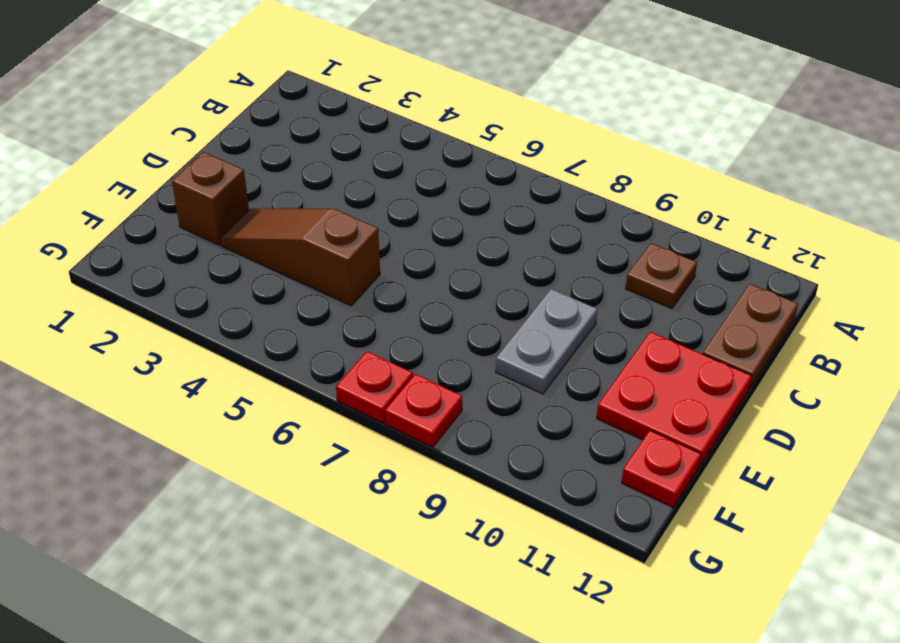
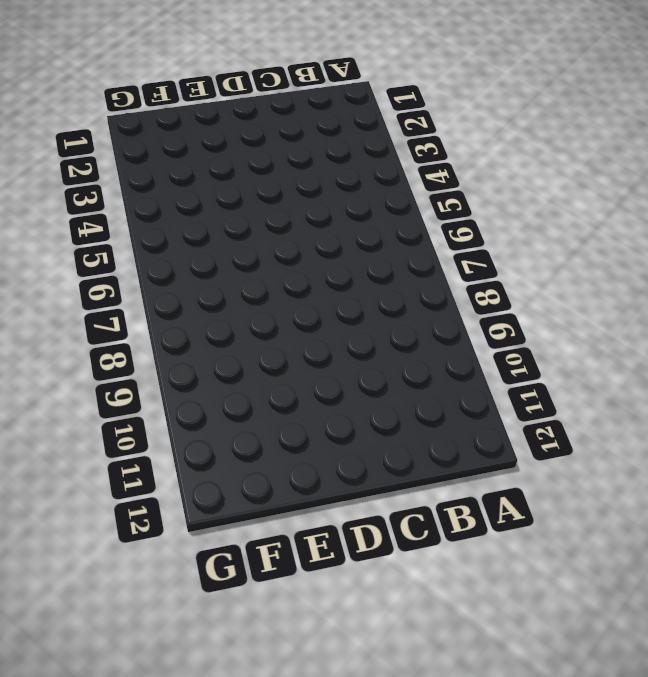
none -> brown 1x1 plate [626,243,697,309]
none -> brown 1x2 plate [703,284,798,388]

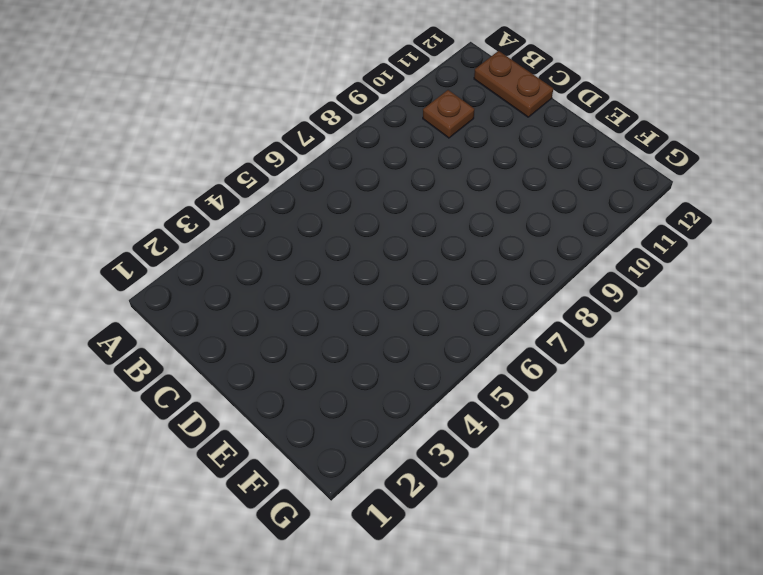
none -> grey 1x2 plate [496,289,598,394]
none -> red 2x2 plate [597,332,752,466]

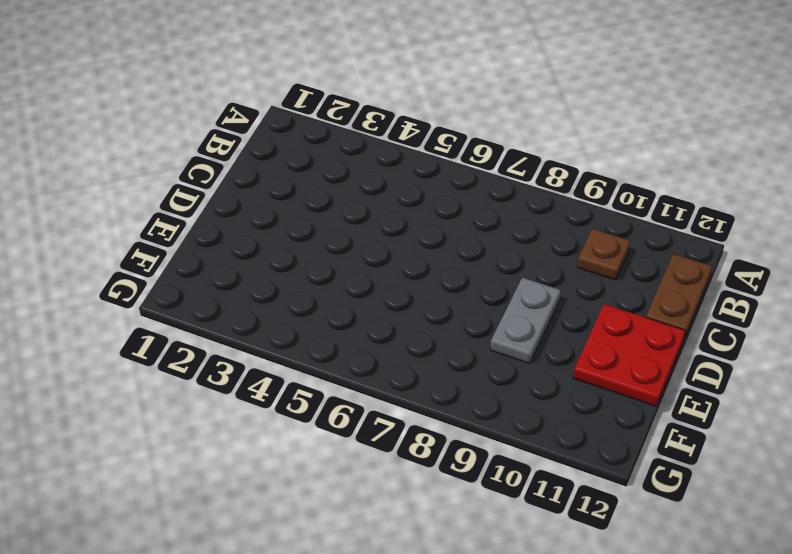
none -> brown 1x1 brick [172,152,249,245]
none -> brown 1x3 slope [221,208,380,306]

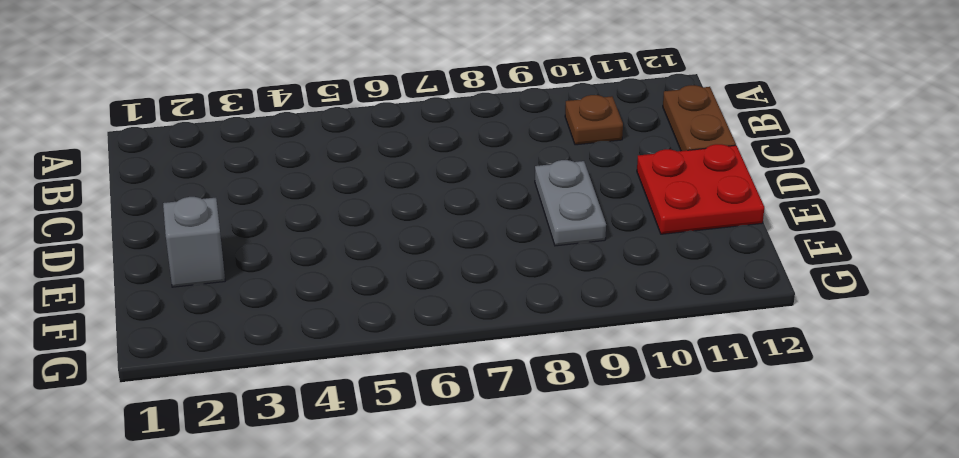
grey 1x1 brick [163,197,225,287] -> brown 1x1 brick [172,152,249,245]
none -> brown 1x3 slope [221,208,380,306]
none -> red 1x1 plate [622,431,701,507]

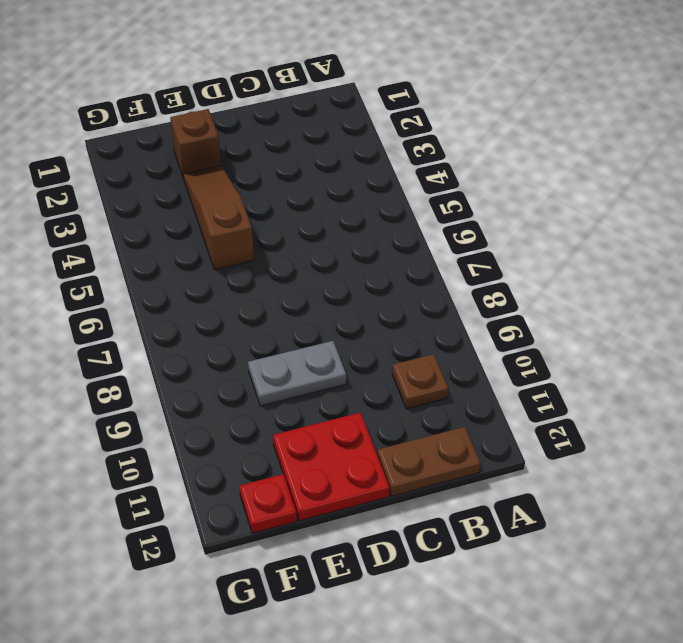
none -> red 1x1 plate [336,351,413,423]
none -> red 1x1 plate [385,374,462,447]

